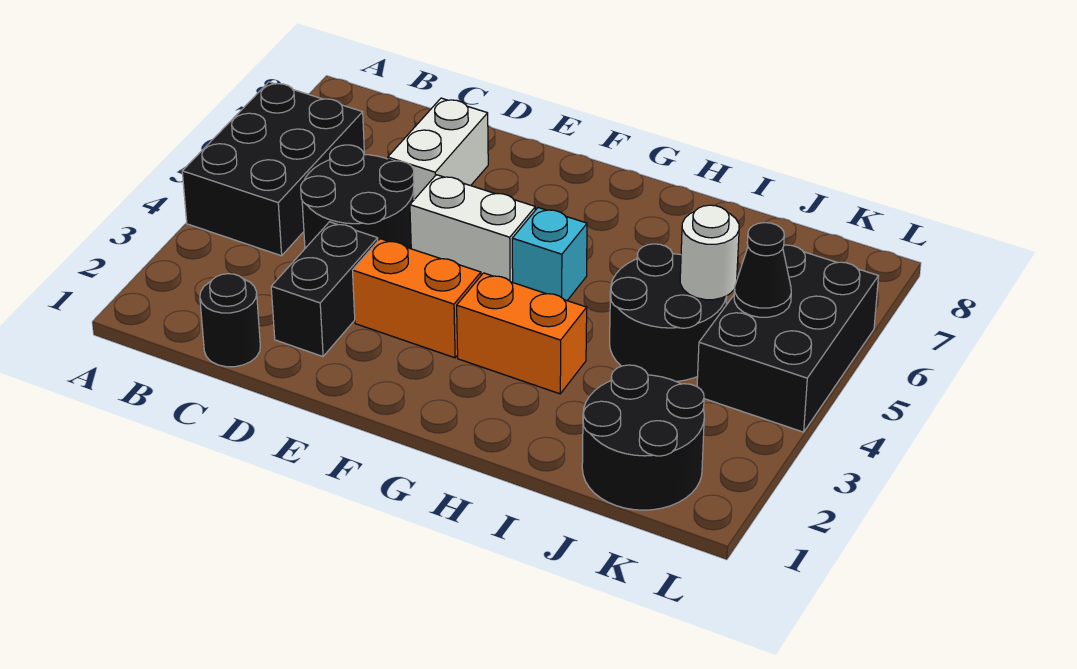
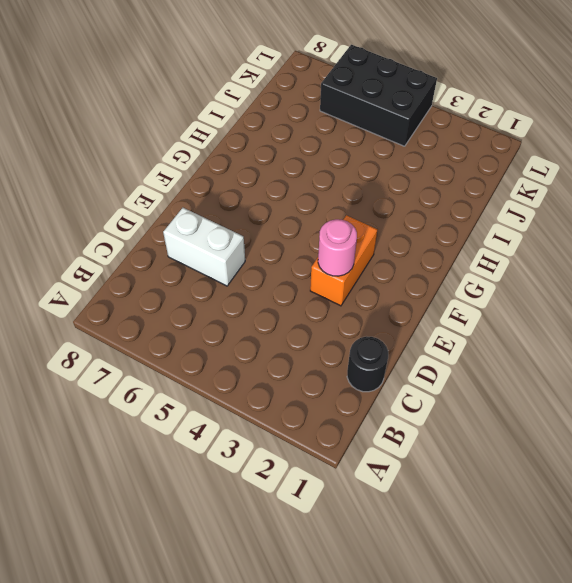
pink 1x1 round brick [318,219,357,276] -> none
none -> black 2x3 brick [182,82,364,256]
none -> black 2x2 round brick [301,145,414,249]
none -> black 1x2 brick [271,222,378,356]

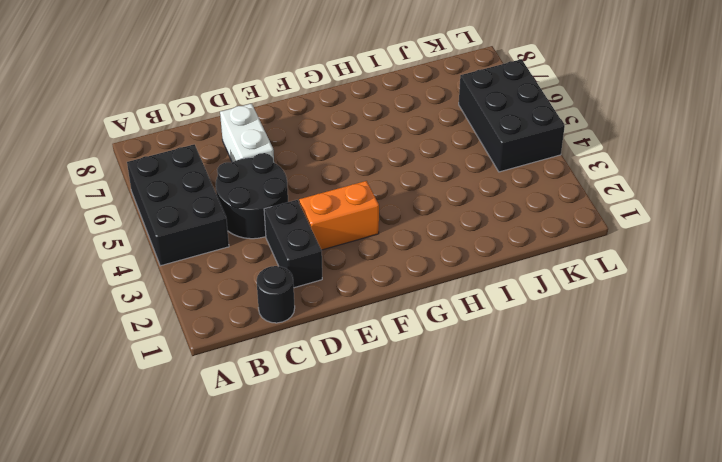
none -> white 1x2 brick [410,175,535,282]
none -> orange 1x2 brick [457,273,587,394]
none -> cyan 1x1 brick [512,208,587,300]

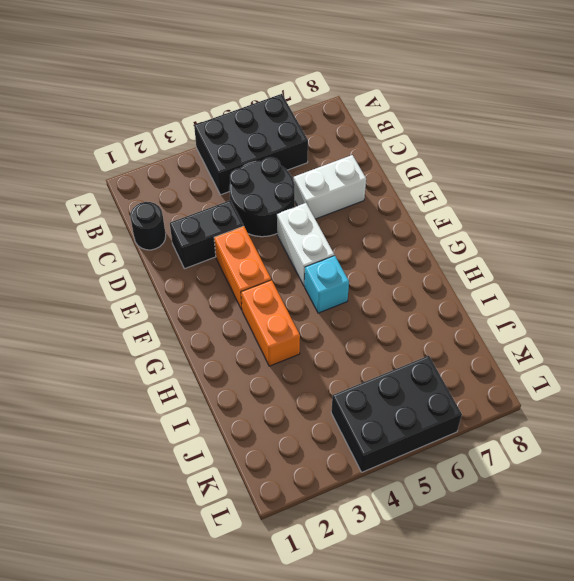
none -> black 2x2 round brick [610,244,727,381]
none -> black 2x2 round brick [582,365,704,510]
none -> white 1x1 round brick [680,205,739,300]

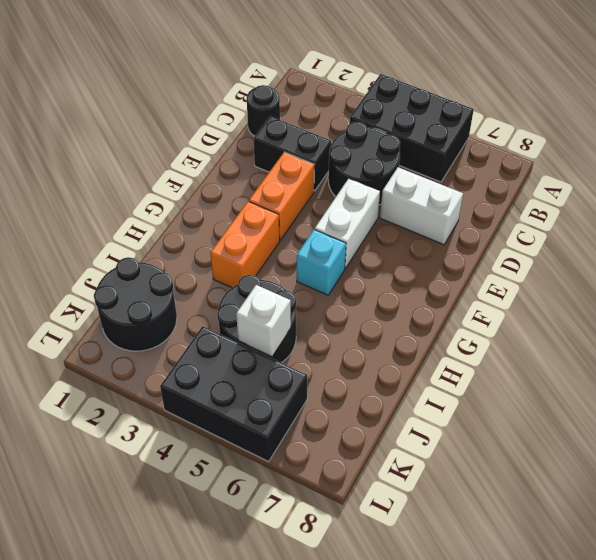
white 1x1 brick [236,285,291,356] -> white 1x1 round brick [680,205,739,300]
none -> black 1x1 cone [734,223,791,317]

